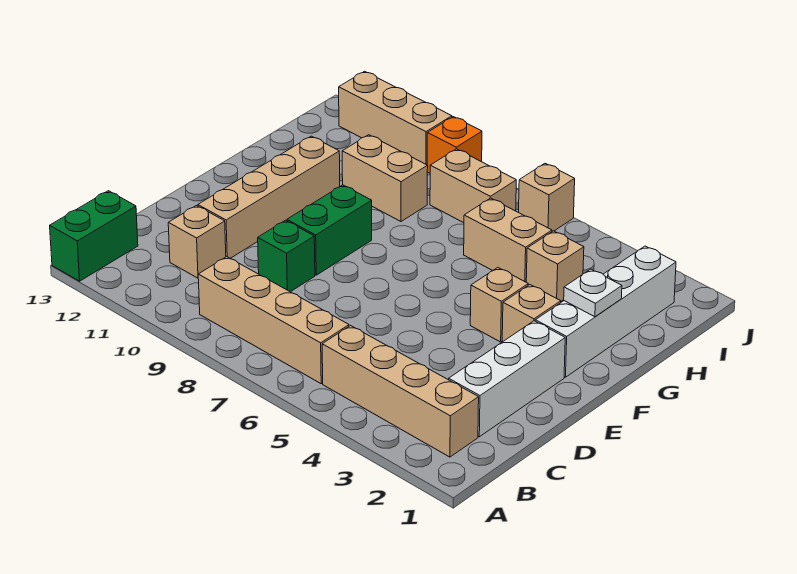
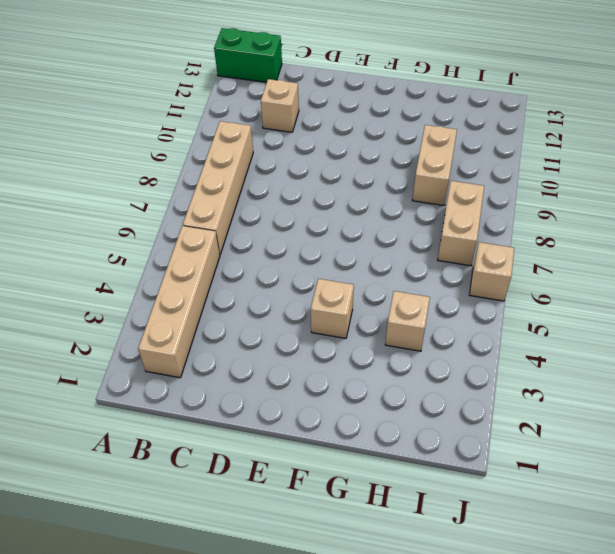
none -> white 1x3 brick [449,321,565,437]
none -> green 1x1 brick [258,220,315,292]
none -> tan 1x4 brick [198,136,340,258]

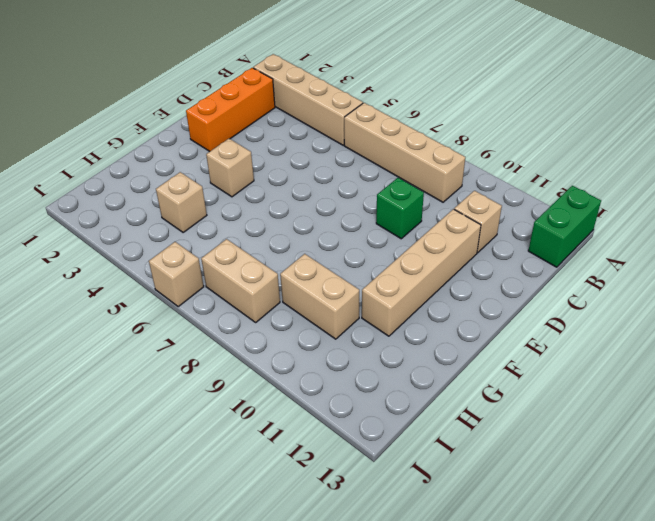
orange 1x3 brick [186,68,275,152] -> white 1x3 brick [449,321,565,437]
none -> green 1x2 brick [287,185,372,275]
none -> white 1x4 brick [535,246,676,377]
none -> tan 1x1 brick [502,285,561,342]

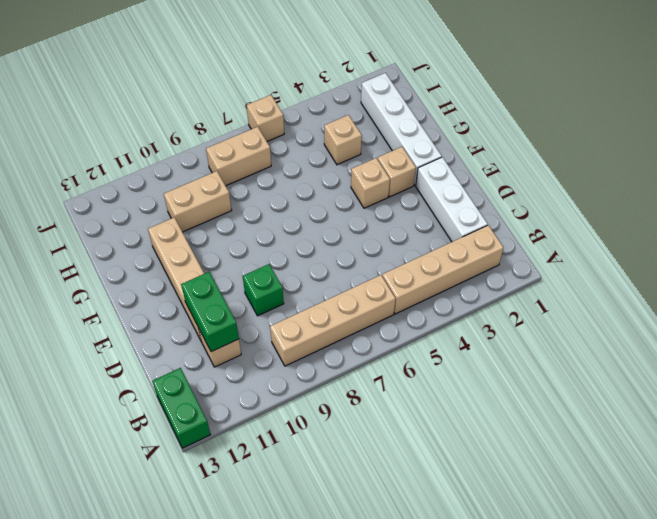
green 1x2 brick [181,272,239,352] -> green 1x2 brick moved to [287,185,372,275]
none -> tan 1x2 brick [464,198,552,282]
none -> orange 1x1 brick [427,117,482,173]
none -> tan 1x3 brick [339,71,452,165]

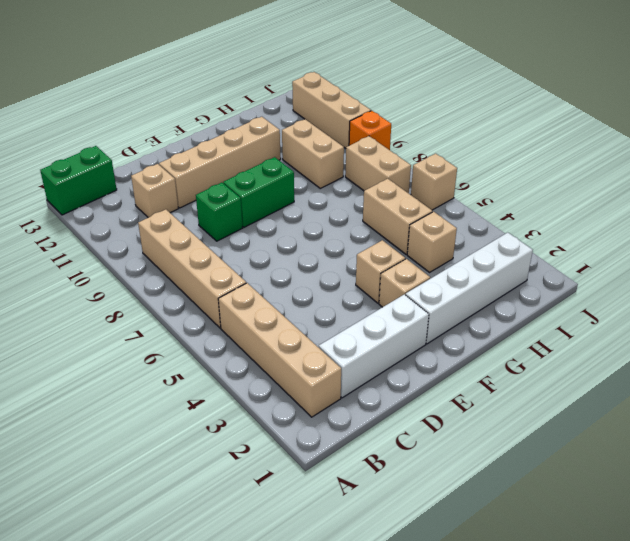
none -> white 1x1 plate [564,269,622,317]

